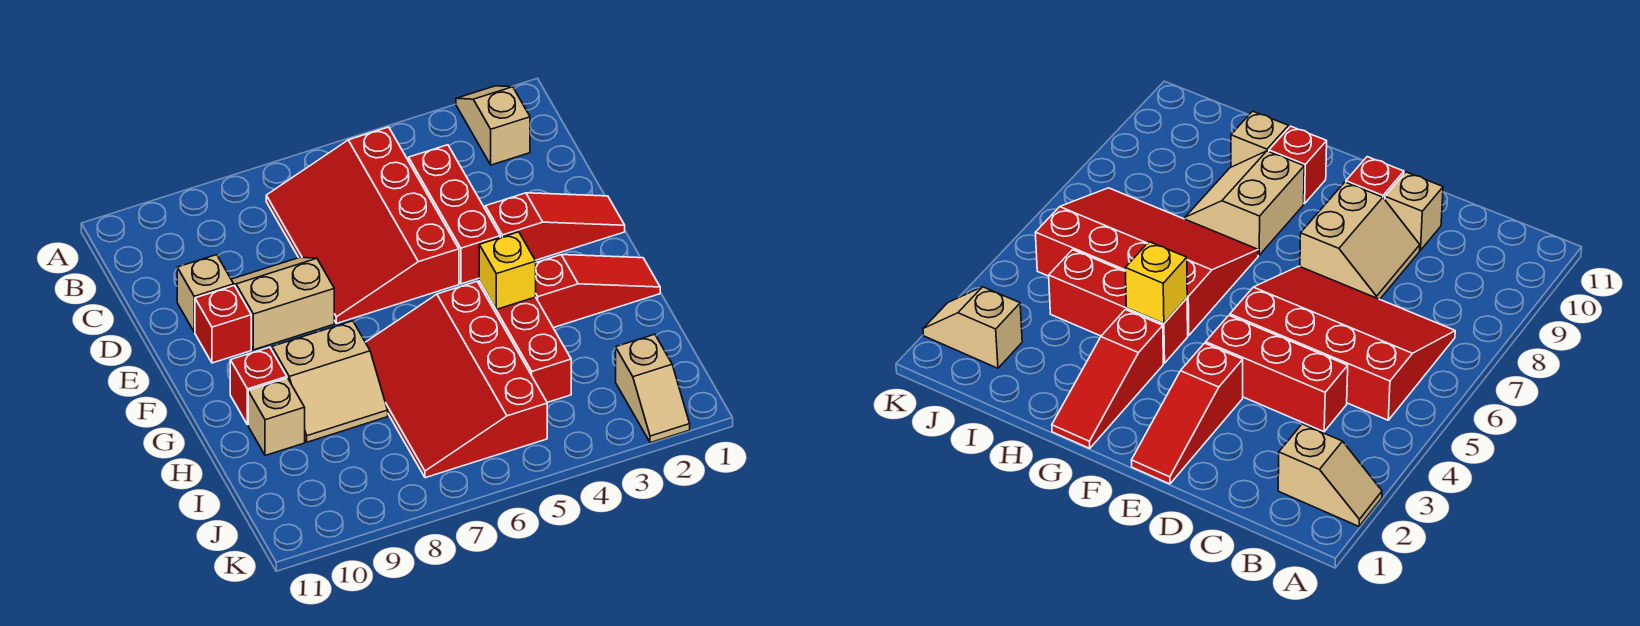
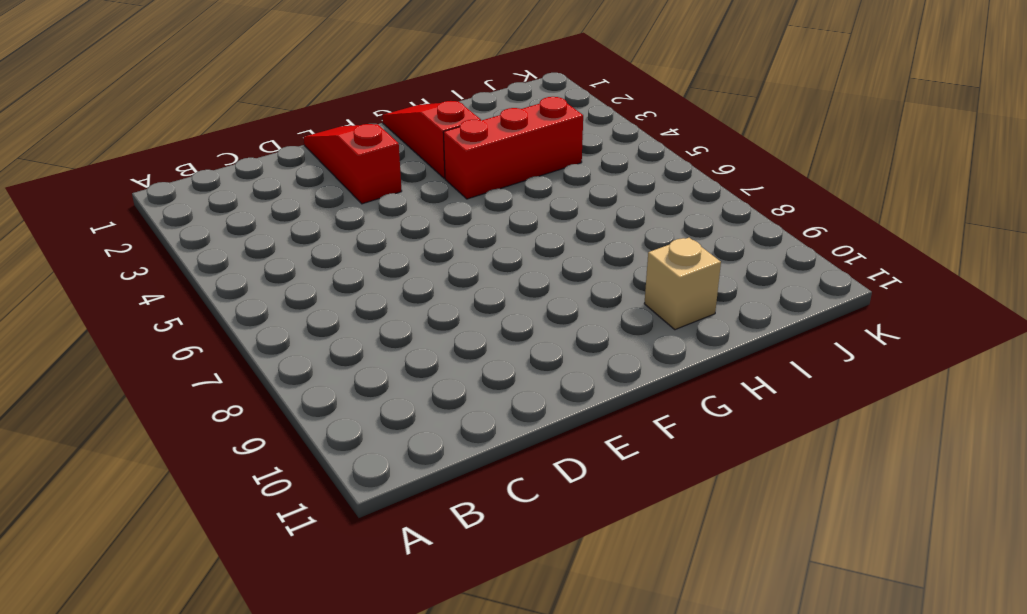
none -> tan 1x2 slope [456,86,530,165]
none -> red 3x4 slope [266,127,459,323]
none -> red 1x3 brick [409,145,500,284]

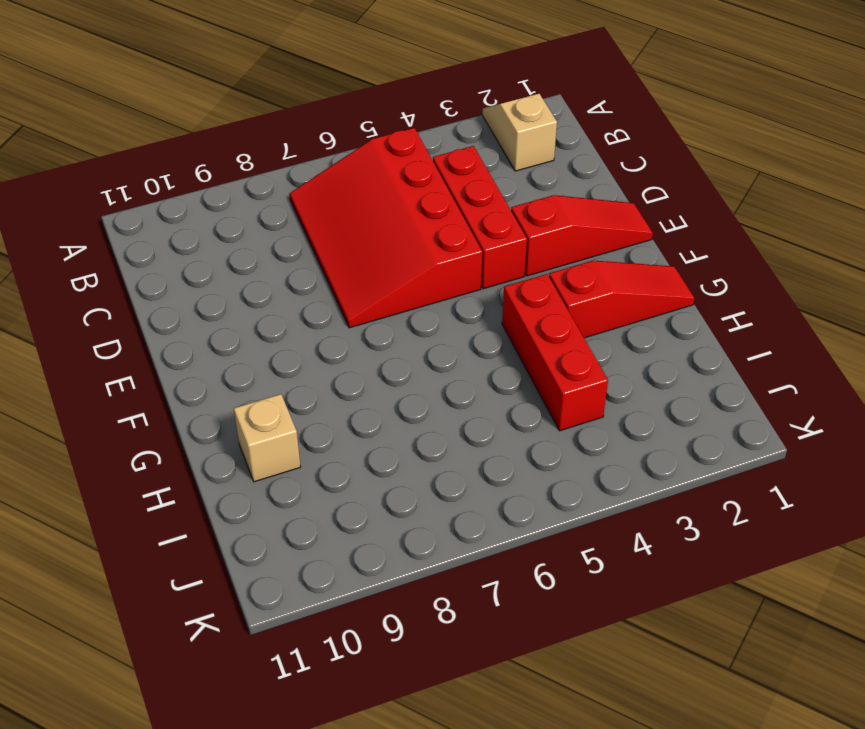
none -> tan 2x2 slope [231,257,334,350]
none -> tan 1x1 brick [177,255,234,332]
none -> red 1x1 brick [195,286,251,363]

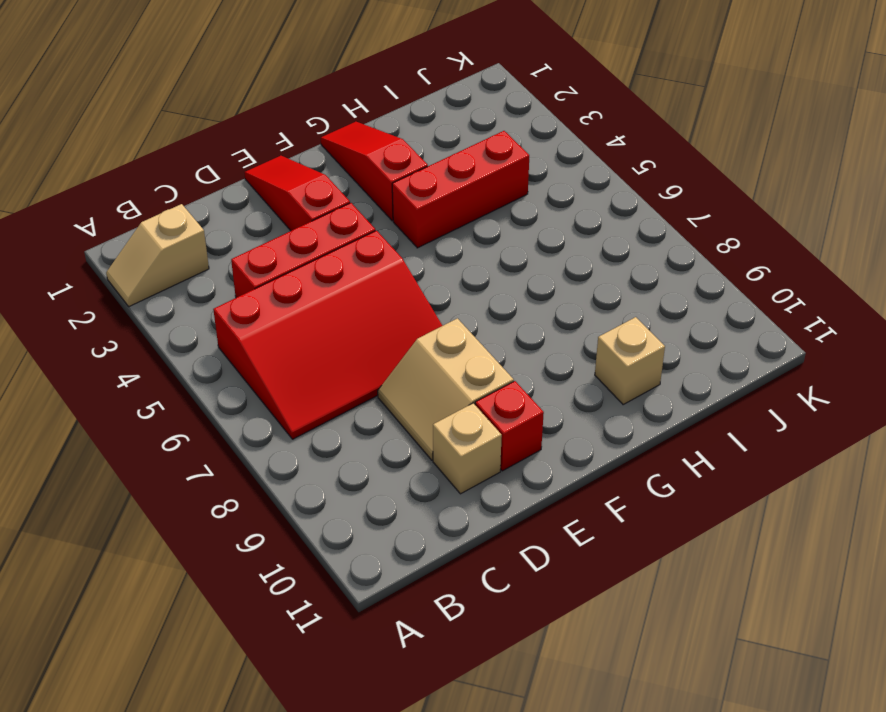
none -> red 3x4 slope [365,282,547,478]
none -> tan 2x2 slope [272,321,388,442]
none -> red 1x1 brick [230,347,287,425]

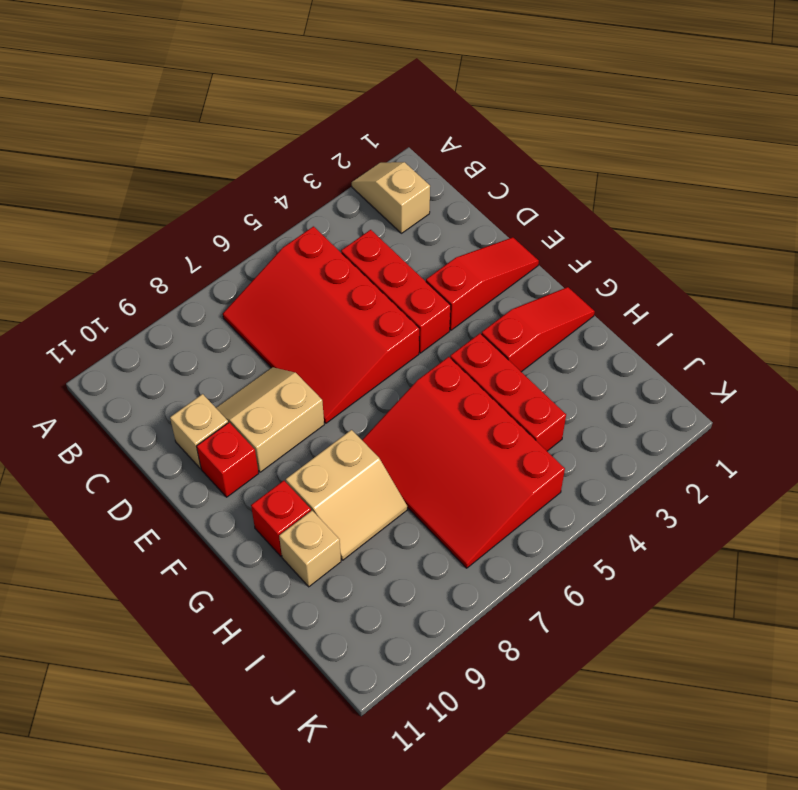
none -> tan 1x2 slope [616,334,690,443]
none -> yellow 1x1 brick [479,232,536,309]

